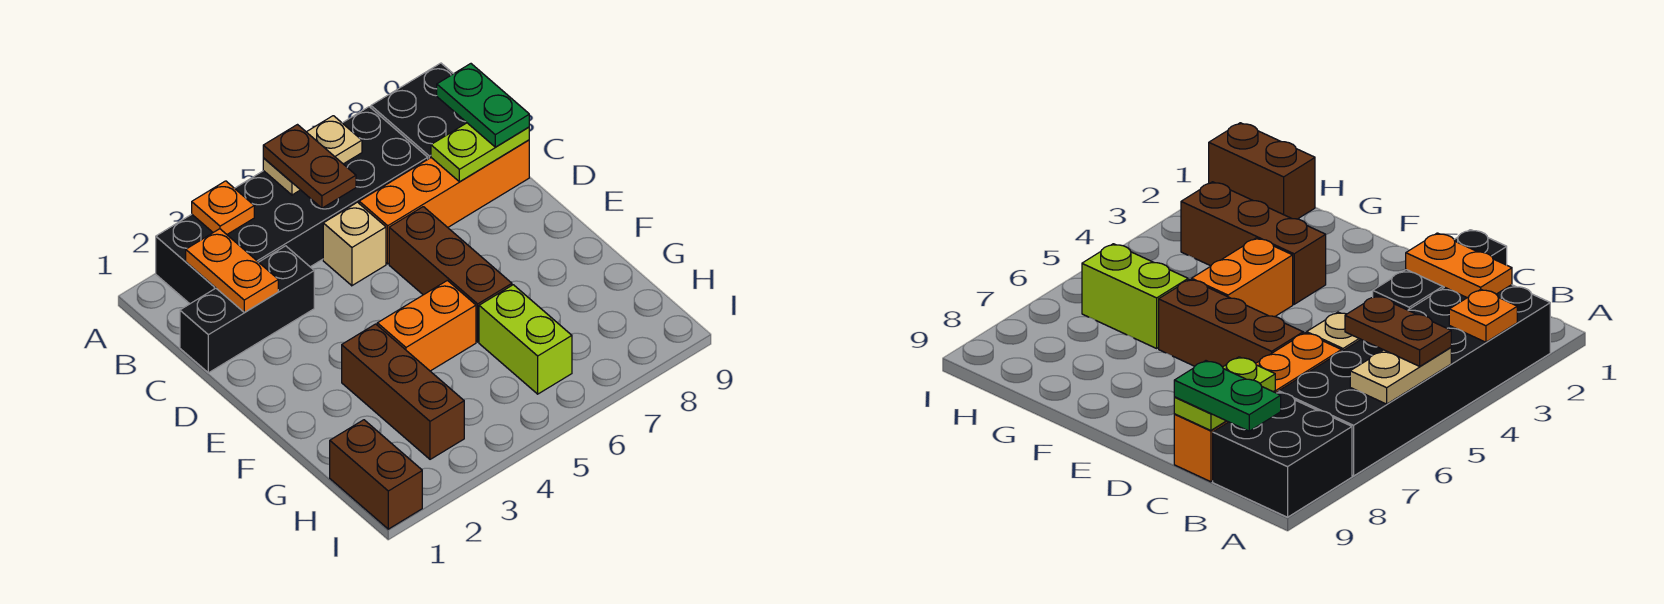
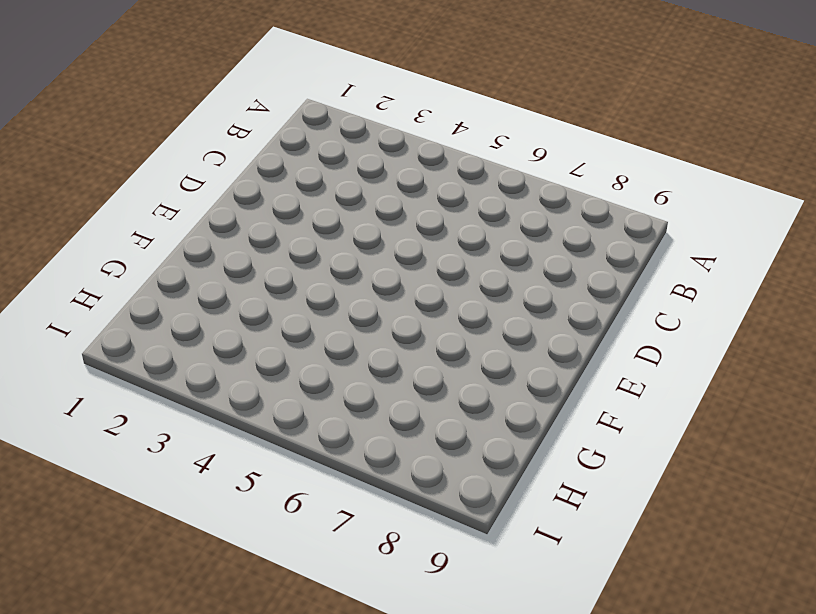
none -> black 2x6 brick [156,107,428,304]
none -> black 2x2 brick [371,63,467,159]
none -> black 1x3 brick [180,246,314,373]

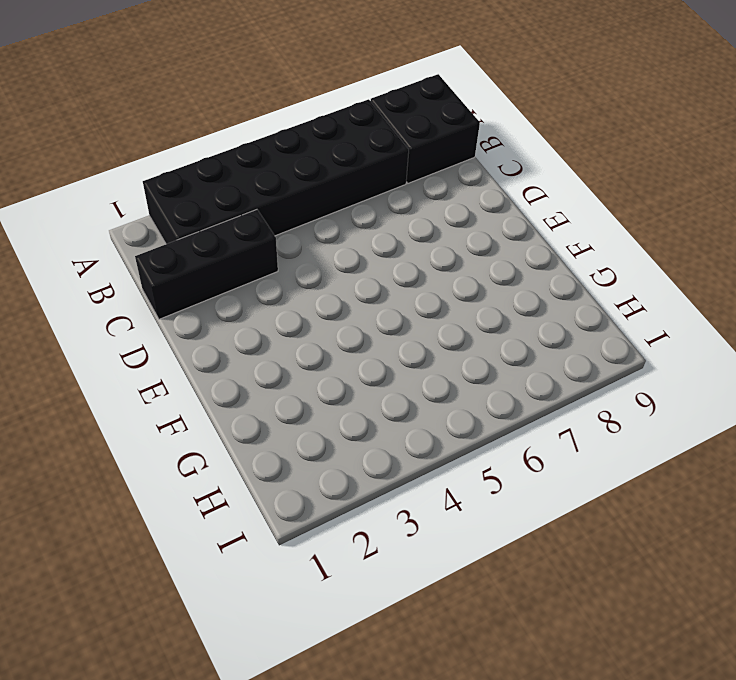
none -> tan 1x1 brick [323,202,386,286]
none -> orange 1x4 brick [359,140,529,264]
none -> brown 1x3 brick [389,207,512,342]

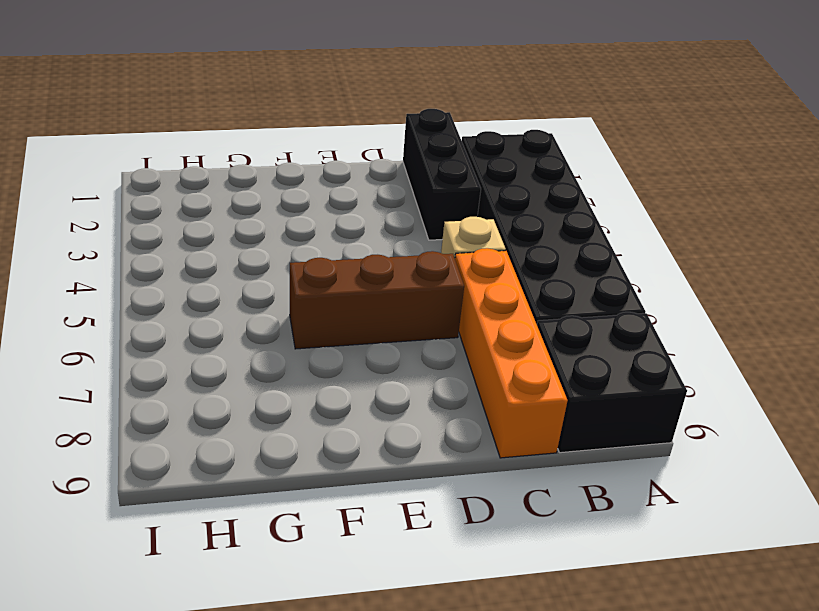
none -> brown 1x3 brick [342,324,464,459]
none -> orange 1x2 brick [377,280,476,371]
none -> lime 1x2 brick [479,285,572,394]

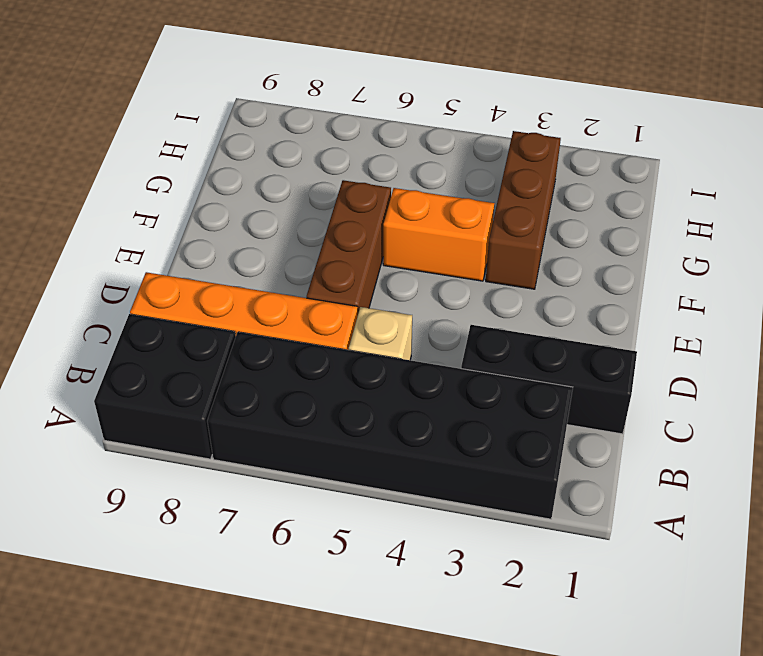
none -> lime 1x2 brick [479,285,572,394]
none -> brown 1x2 brick [330,420,422,529]
none -> orange 1x1 plate [192,181,254,234]

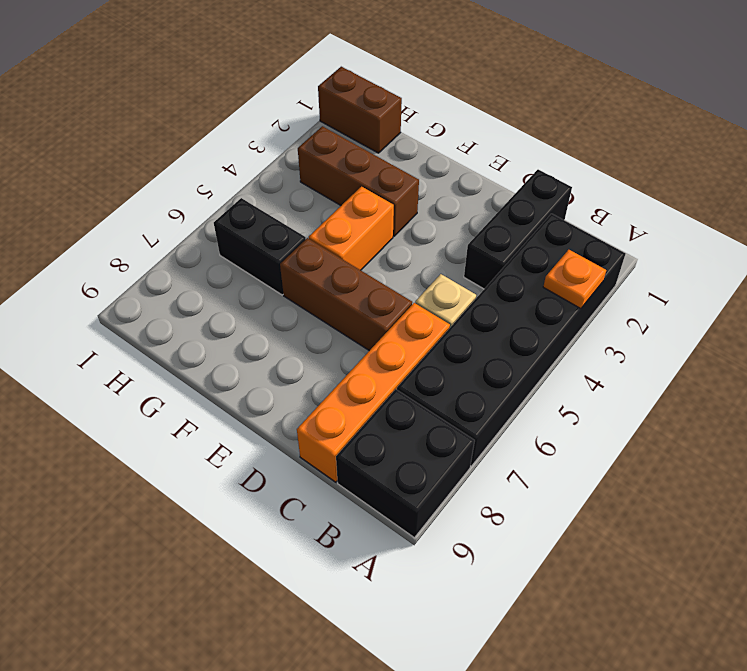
black 1x2 brick [214,198,306,295] -> lime 1x2 brick [479,285,572,394]
none -> tan 1x2 plate [263,116,362,195]
none -> orange 1x2 plate [186,229,278,313]
none -> lime 1x2 plate [431,123,529,182]

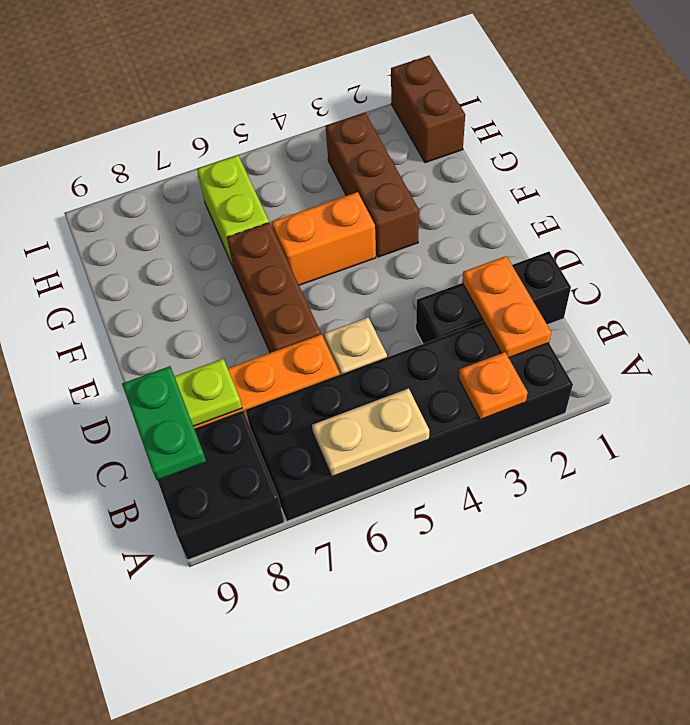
none -> brown 1x2 plate [263,125,356,208]

